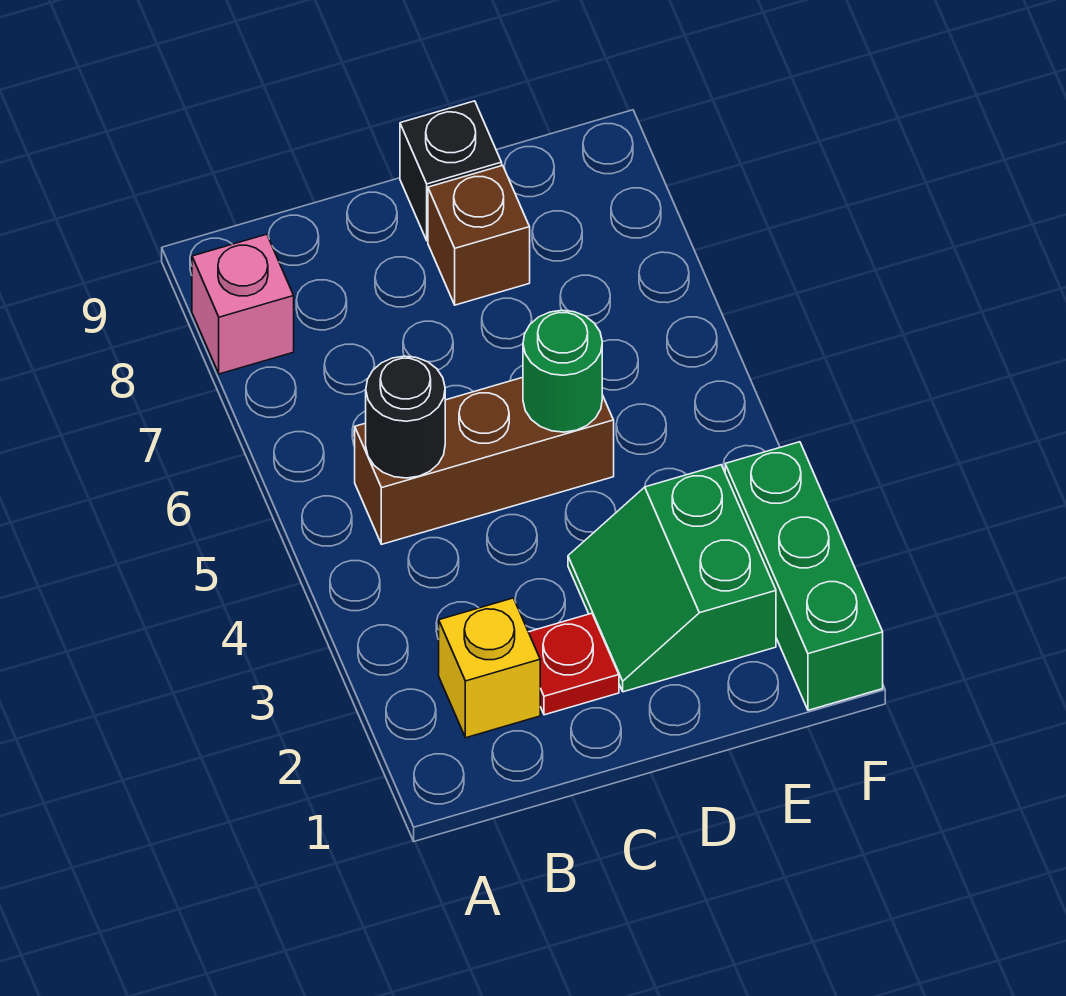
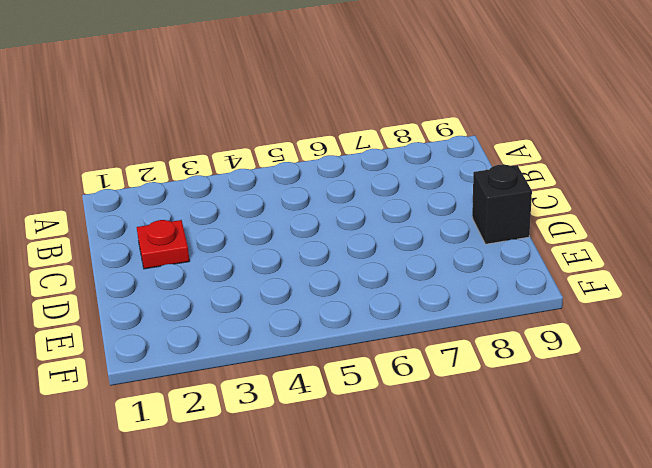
none -> pink 1x1 brick [192,234,294,374]
none -> yellow 1x1 brick [439,598,540,738]

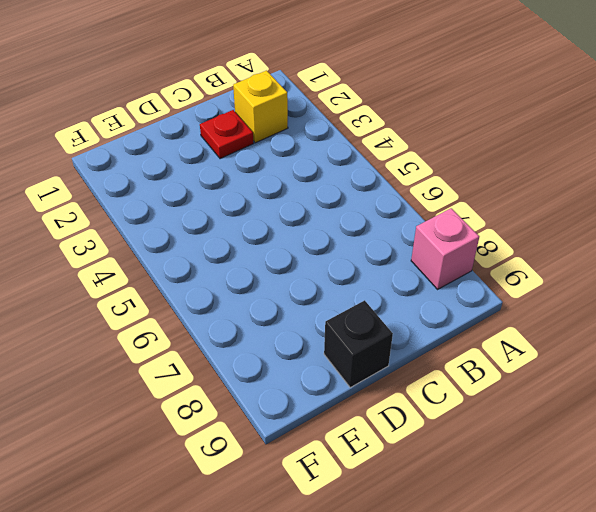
none -> brown 1x3 brick [355,377,614,544]
none -> green 2x2 slope [568,465,776,692]

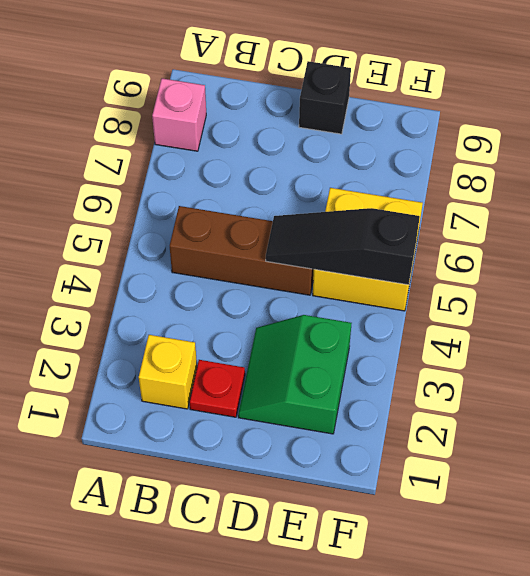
black 1x3 slope [266,208,420,285] -> green 1x1 round brick [523,310,602,432]
yellow 2x2 brick [313,188,423,311] -> none
none -> brown 1x1 brick [428,165,530,305]
none -> green 1x3 brick [725,442,883,710]

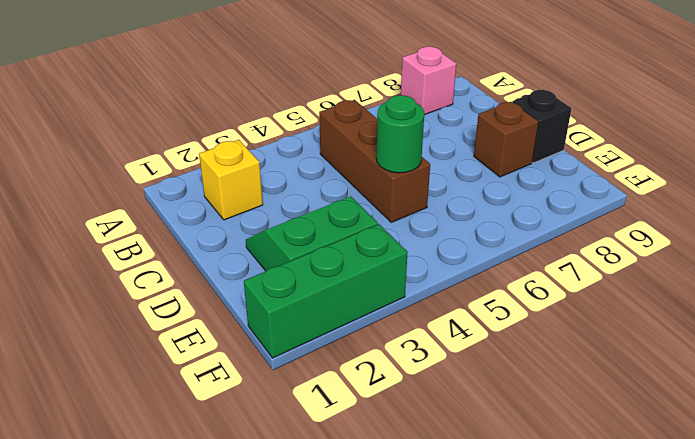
none -> red 1x1 plate [529,613,619,715]
none -> black 1x1 round brick [366,356,445,478]

